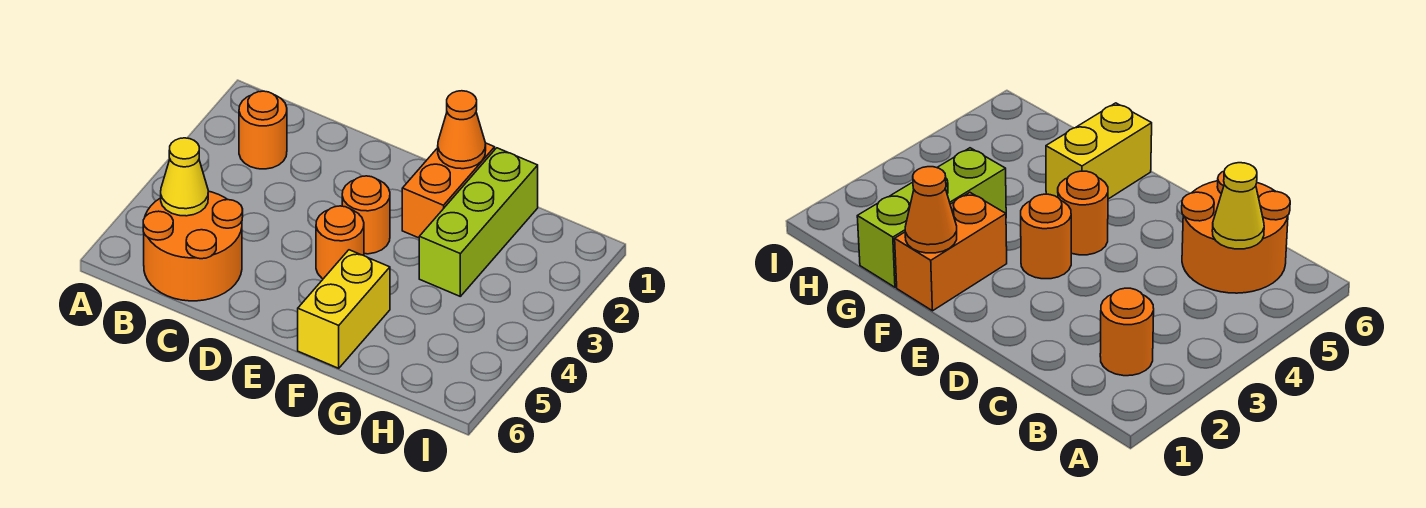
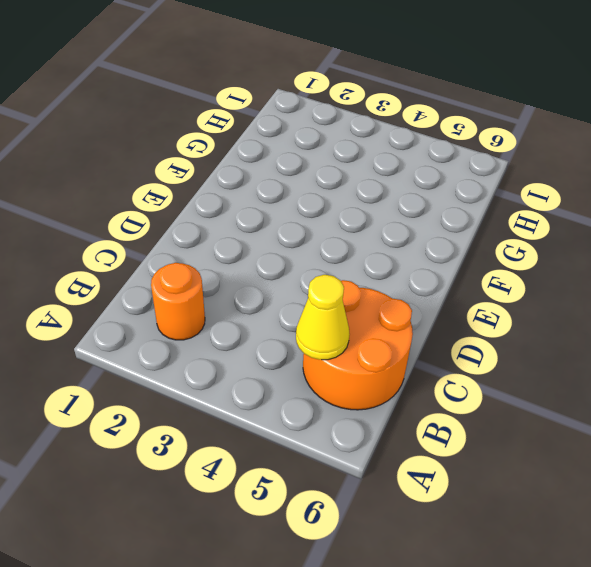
none -> orange 1x1 round brick [342,176,390,254]
none -> orange 1x1 round brick [316,206,364,279]

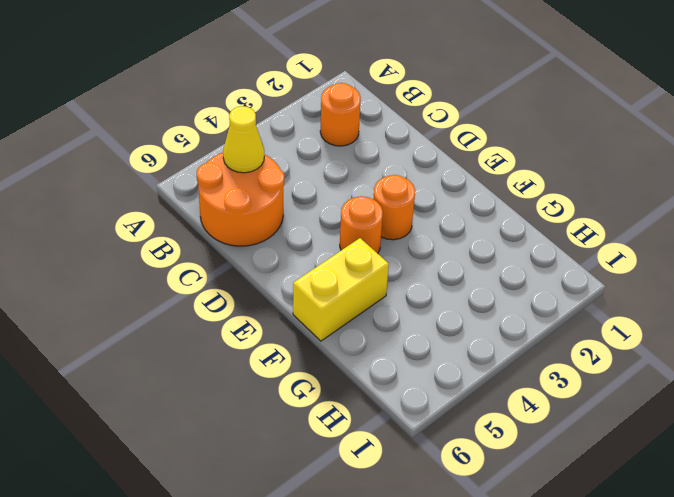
none -> orange 1x2 brick [402,143,495,238]
none -> lime 1x3 brick [419,148,538,296]

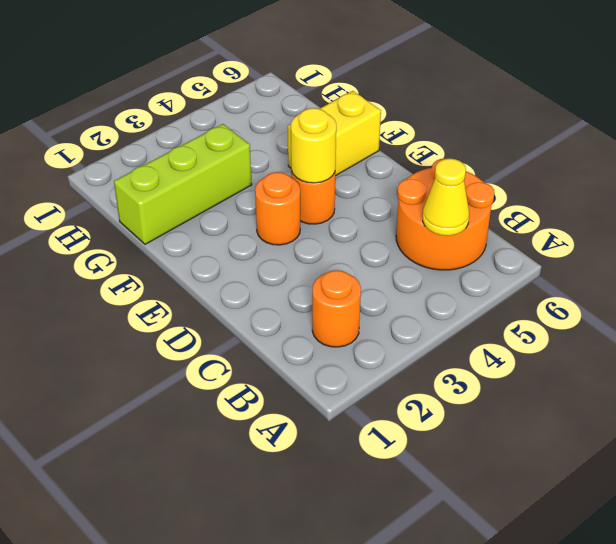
yellow 1x1 round brick [291,108,336,183] -> none
none -> orange 1x2 brick [402,143,495,238]
none -> orange 1x1 cone [438,91,486,169]

